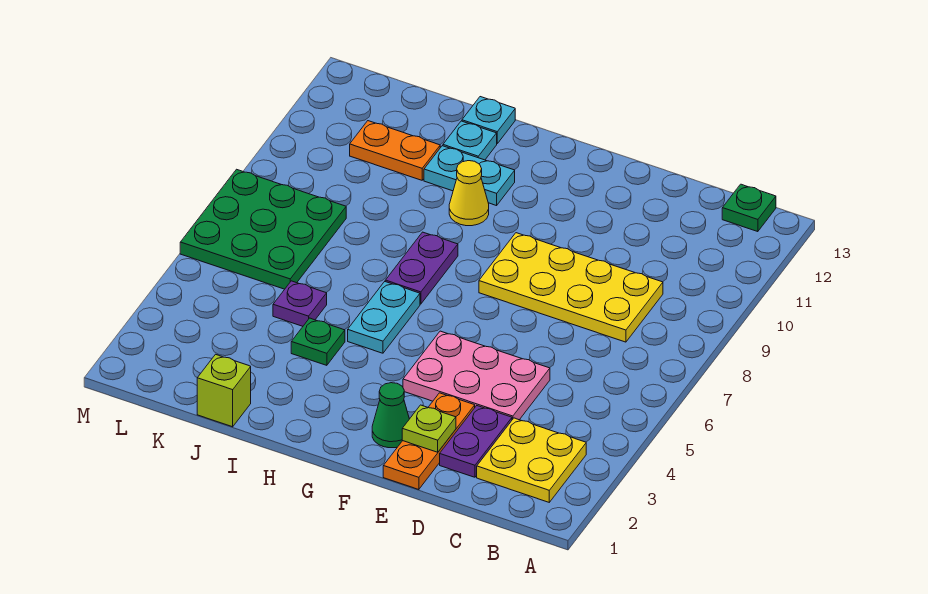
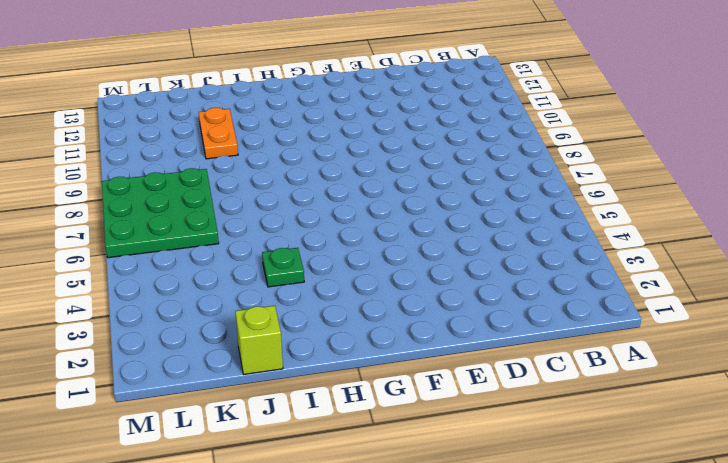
orange 1x2 plate [199,108,238,159] -> orange 1x2 plate turned to [350,121,440,180]
none -> yellow 2x2 plate [477,418,586,502]
none -> green 1x1 plate [722,184,776,232]
none -> yellow 2x4 plate [479,233,663,342]

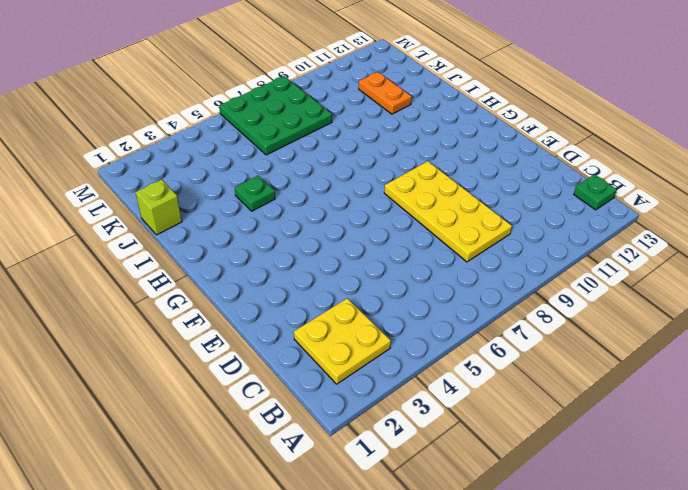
none -> purple 1x2 plate [440,406,512,477]
none -> pink 2x3 plate [403,331,550,420]
none -> orange 1x3 plate [383,393,475,490]

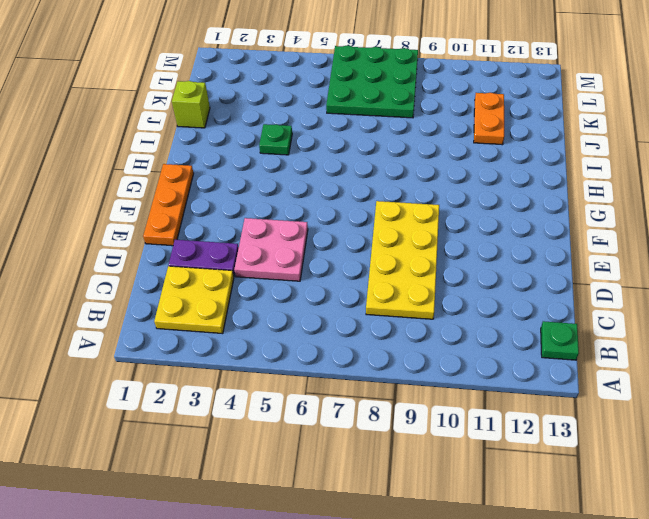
pink 2x2 plate [234,218,308,281] -> pink 2x3 plate [403,331,550,420]
orange 1x3 plate [143,164,194,246] -> orange 1x3 plate turned to [383,393,475,490]
none -> green 1x1 cone [372,383,409,448]
none -> cyan 1x2 plate [348,282,420,353]
none -> purple 1x2 plate [385,232,458,304]

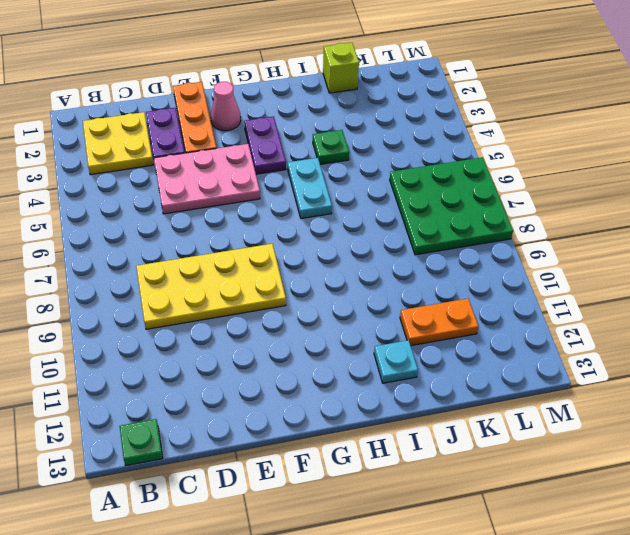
pink 1x1 cone [211,82,241,131] -> green 1x1 cone [372,383,409,448]
purple 1x2 plate [244,116,286,174] -> purple 1x2 plate moved to [385,232,458,304]
none -> yellow 1x1 cone [449,161,489,226]
none -> cyan 1x2 plate [424,146,515,206]
none -> cyan 1x1 plate [462,97,515,143]

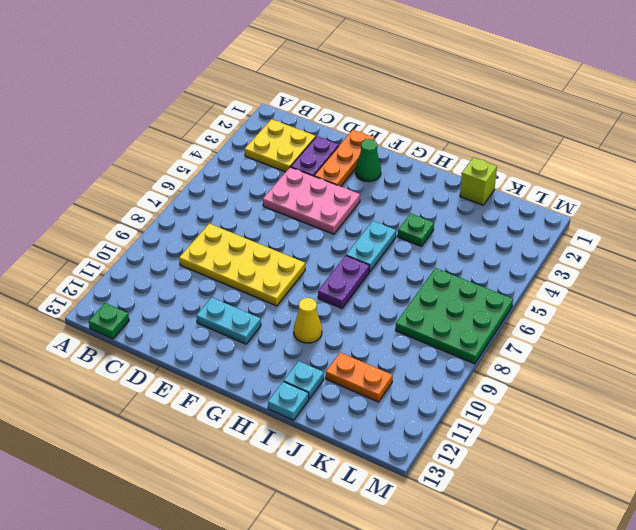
cyan 1x2 plate [196,297,261,344] -> cyan 1x2 plate moved to [424,146,515,206]
none -> purple 1x1 plate [273,281,327,326]
none -> lime 1x1 plate [402,405,456,452]

